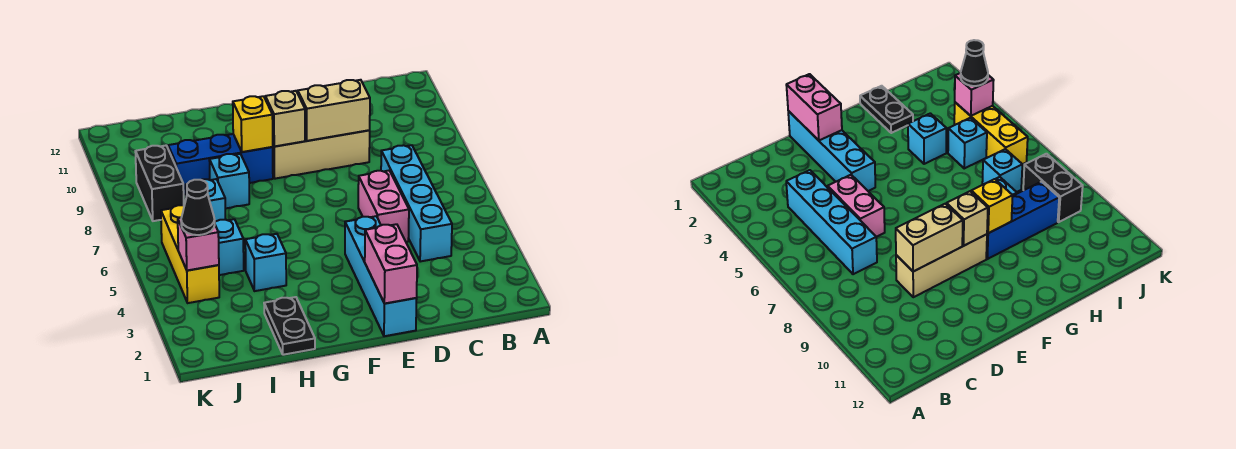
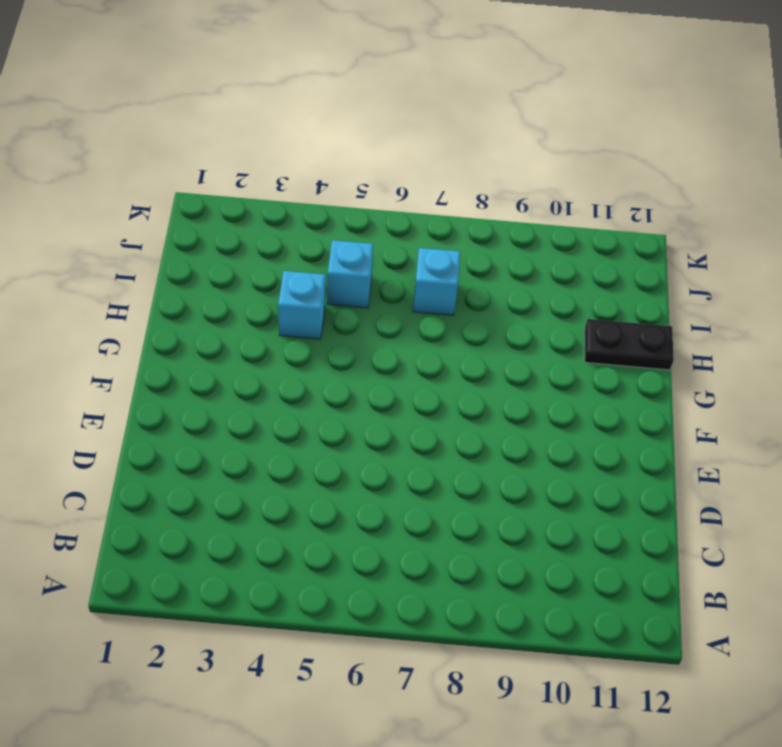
black 1x2 plate [585,319,674,370] -> black 1x2 plate moved to [264,297,315,355]
none -> cyan 1x4 brick [381,145,452,262]
none -> pink 1x2 brick [358,171,409,242]
none -> tan 1x3 brick [273,130,370,179]

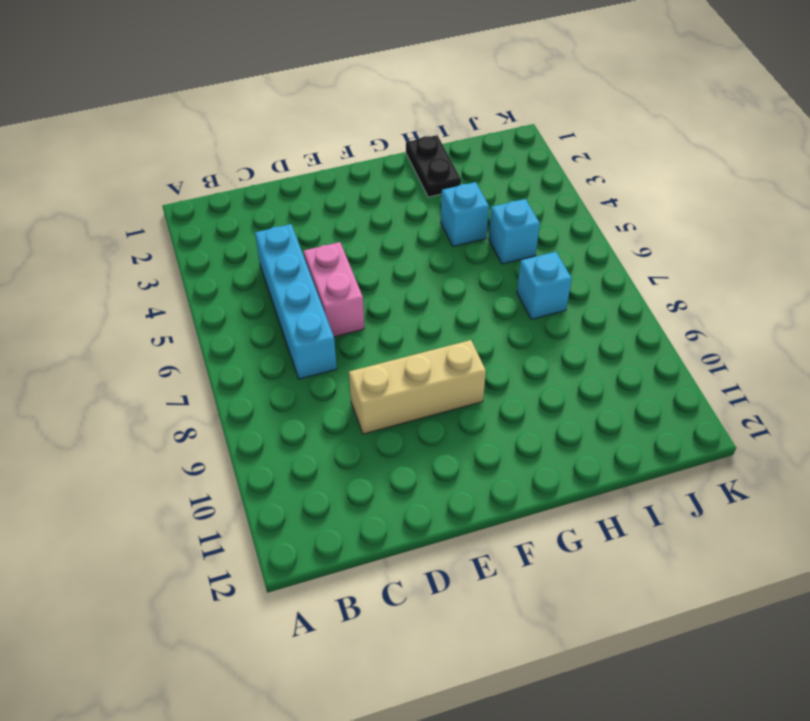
none -> cyan 1x4 brick [345,216,417,336]
none -> blue 1x3 brick [168,134,273,194]
none -> cyan 1x1 brick [209,154,249,209]

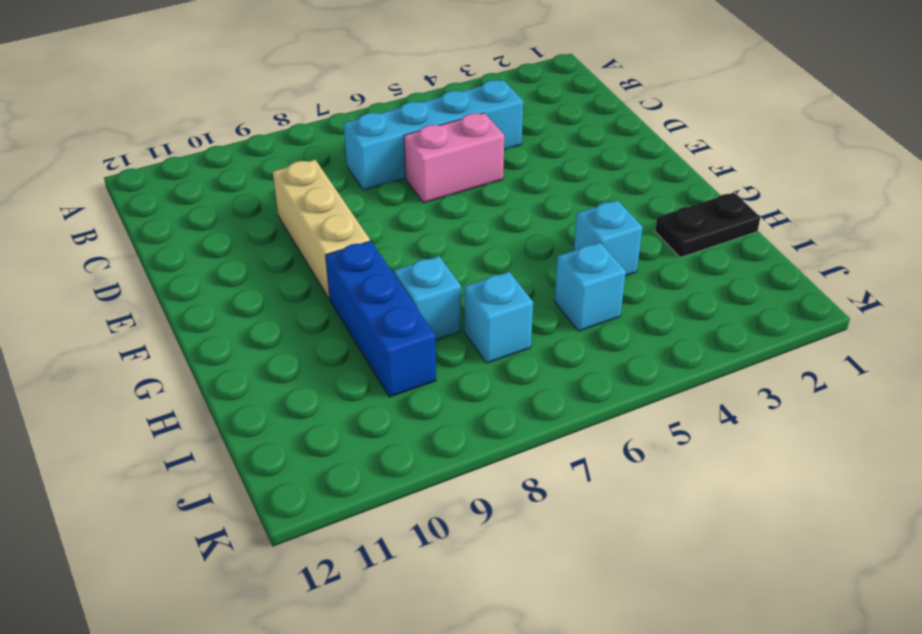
none -> cyan 1x4 brick [345,216,417,336]
none -> yellow 1x3 brick [161,205,219,303]
none -> black 1x2 brick [135,146,184,221]

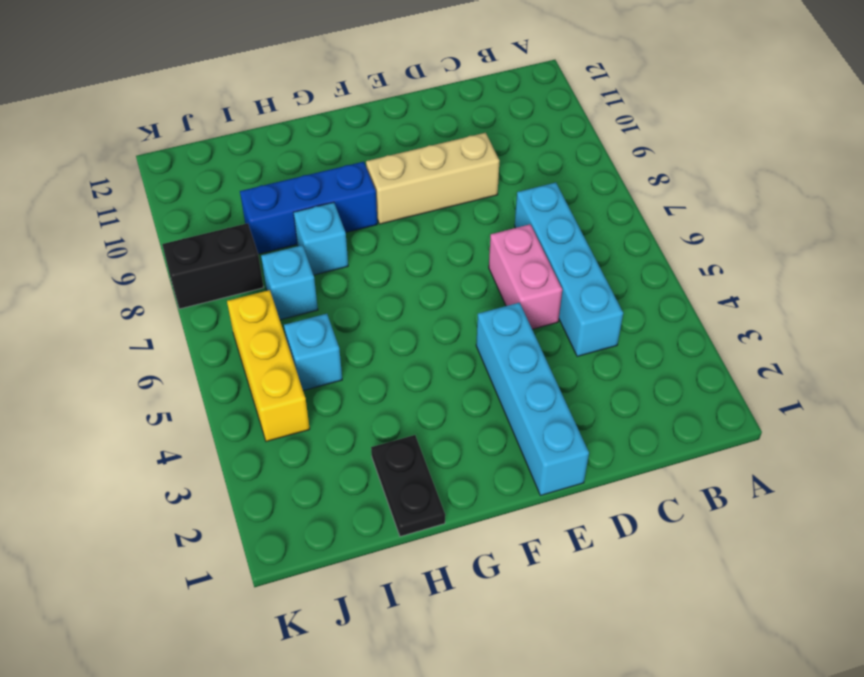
black 1x2 brick [162,223,264,309] -> black 1x2 brick turned to [135,146,184,221]
none -> cyan 1x1 brick [245,234,286,291]
none -> tan 1x2 brick [298,80,370,141]
none -> pink 1x2 brick [365,224,417,304]

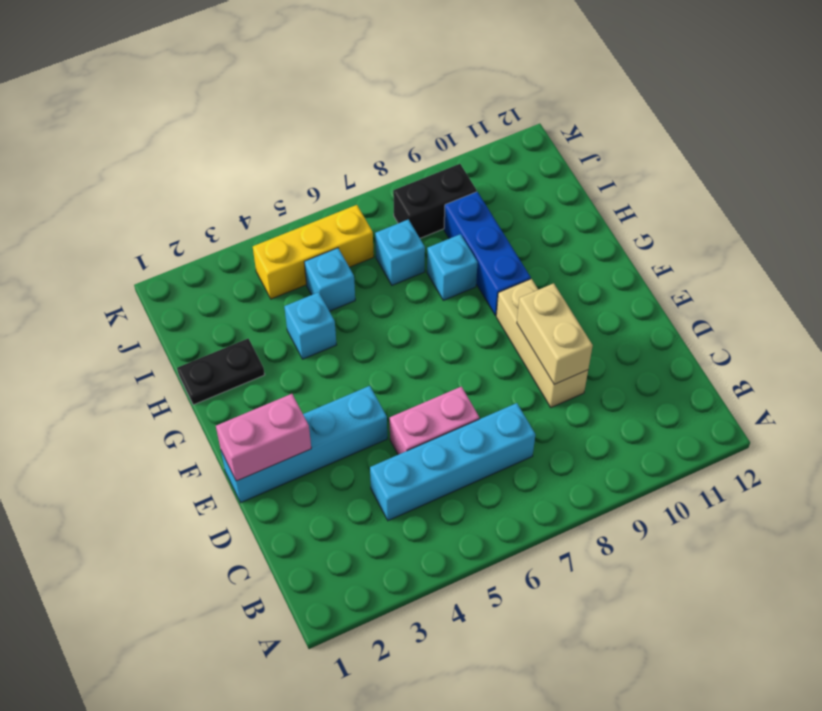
none -> tan 1x1 brick [265,91,305,146]
none -> yellow 1x1 brick [233,96,273,152]
none -> pink 1x1 brick [178,218,219,271]

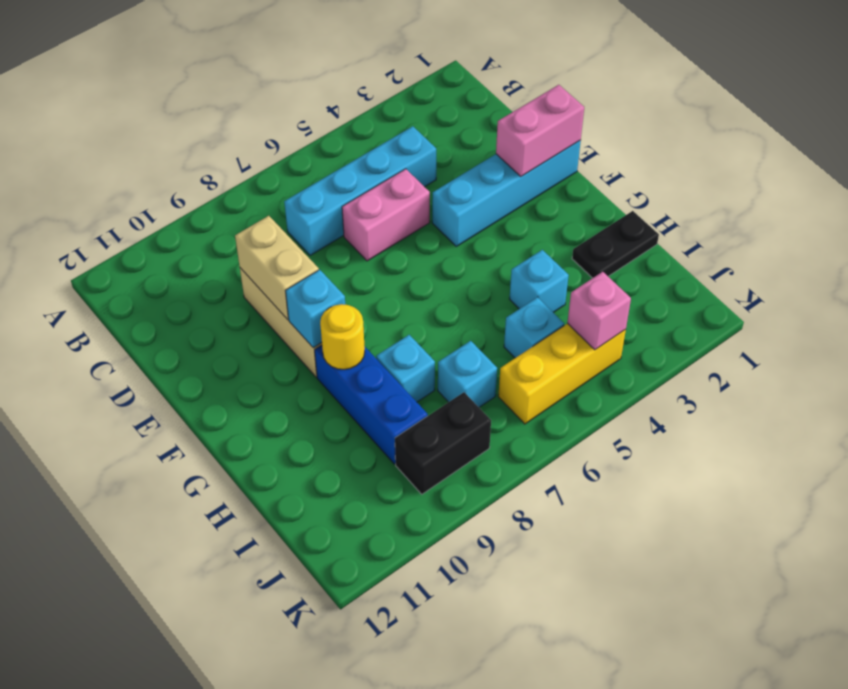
cyan 1x1 brick [286,270,345,348] -> tan 1x1 brick [265,91,305,146]
yellow 1x1 round brick [320,304,365,369] -> yellow 1x1 brick [233,96,273,152]
none -> black 1x1 cone [181,180,215,235]

